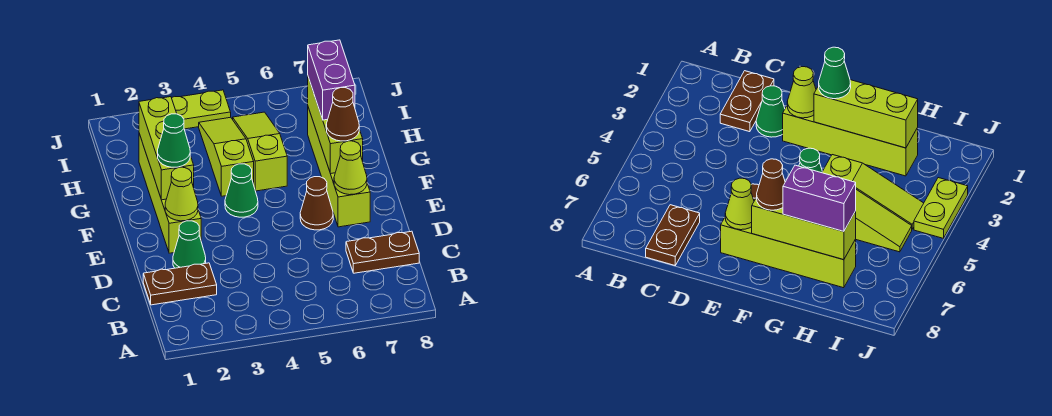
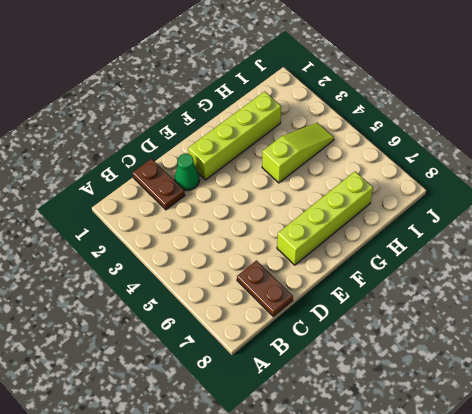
none -> brown 1x1 cone [300,177,333,230]
none -> green 1x1 cone [225,164,258,217]
none -> lime 1x3 slope [233,112,287,191]

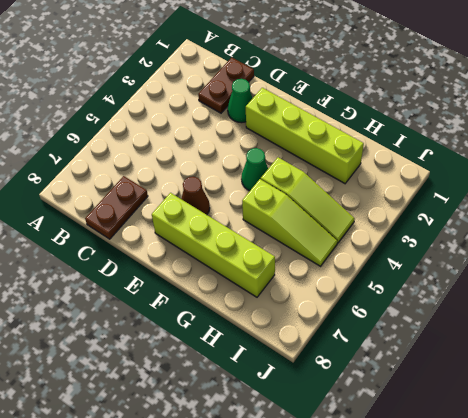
none -> lime 1x2 plate [172,90,231,129]
none -> lime 1x1 cone [165,167,198,221]
none -> lime 1x1 cone [334,141,367,195]

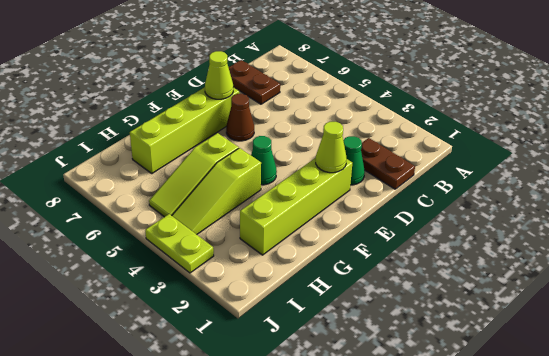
none -> lime 1x3 brick [139,97,194,200]
none -> lime 1x3 brick [308,77,363,174]
none -> green 1x1 cone [158,114,190,167]

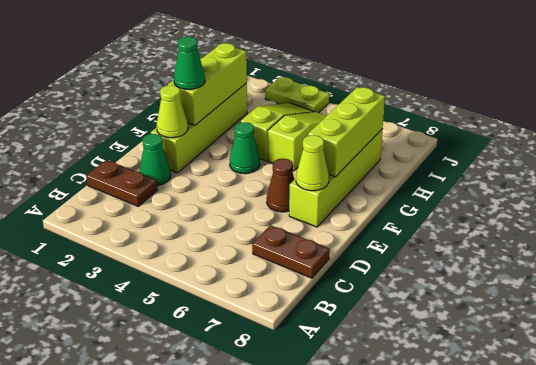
none -> brown 1x1 cone [326,88,359,141]
none -> purple 1x2 brick [308,40,355,120]

